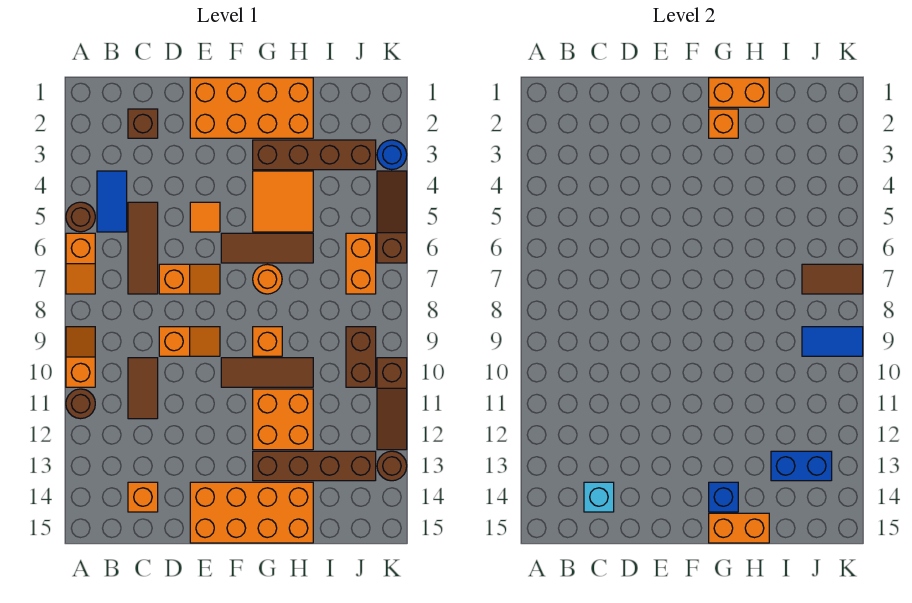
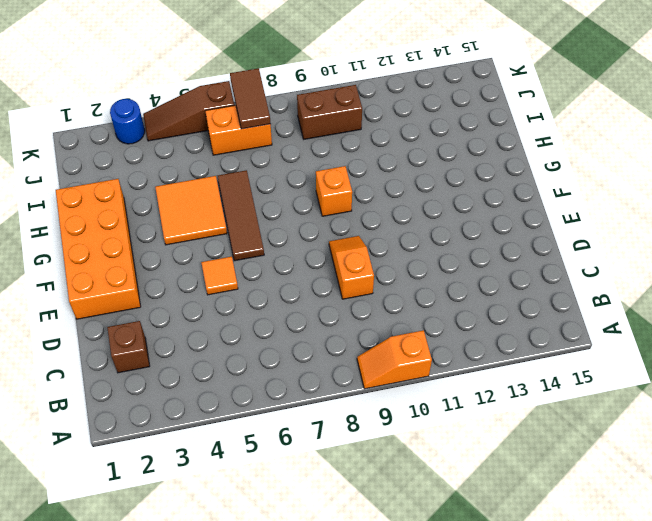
none -> brown 1x1 round brick [66,202,95,232]
none -> orange 1x2 slope [66,233,95,294]
none -> brown 1x1 round brick [66,389,95,419]
none -> blue 1x2 tile [97,171,127,232]

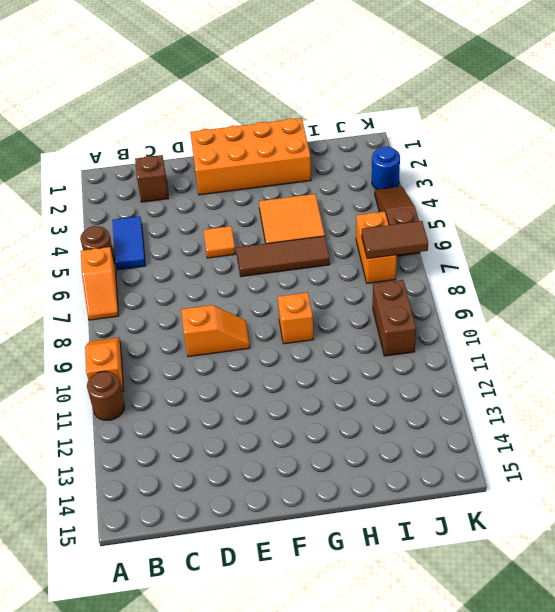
none -> brown 1x3 tile [128,202,158,294]
none -> brown 1x2 tile [128,358,158,419]
none -> orange 1x1 brick [128,482,158,512]
none -> orange 1x2 slope [159,264,220,294]

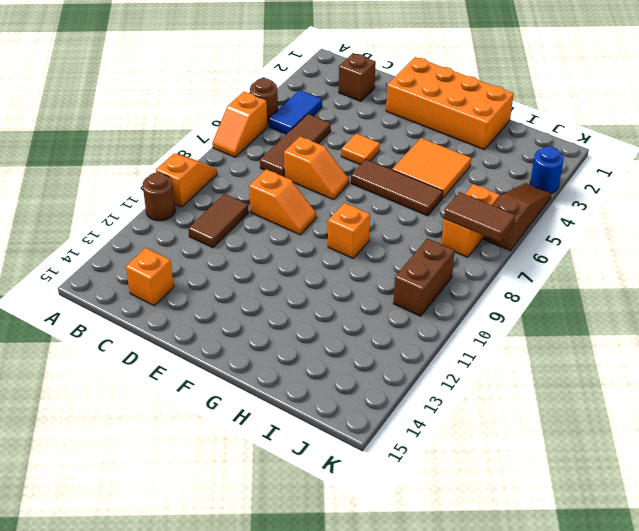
none -> orange 2x4 brick [190,482,313,543]
none -> brown 1x3 tile [221,358,313,387]
none -> brown 1x4 brick [253,140,376,170]
none -> orange 1x1 round brick [253,264,282,294]

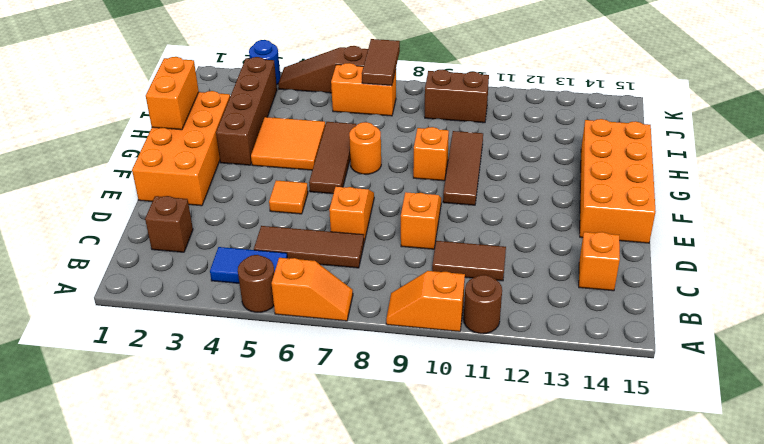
none -> orange 2x2 brick [253,389,313,450]
none -> brown 1x4 brick [253,451,376,481]
none -> brown 1x3 slope [377,358,407,450]
none -> brown 1x1 round brick [377,451,407,481]

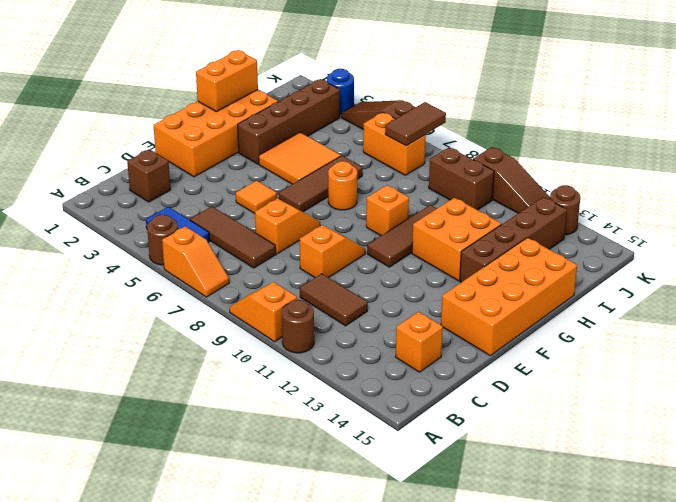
none -> cyan 1x1 brick [584,482,614,512]
none -> orange 1x1 brick [709,109,738,138]
none -> blue 1x1 brick [709,482,738,512]
none -> orange 1x2 brick [709,513,769,543]

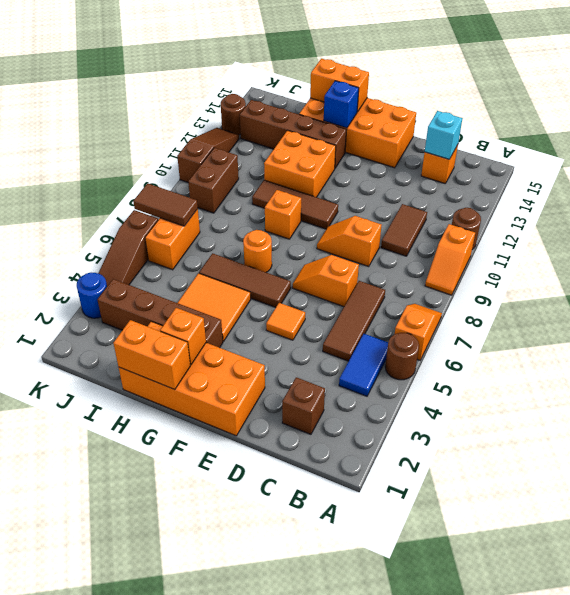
none -> blue 1x2 brick [771,451,832,481]
none -> blue 1x2 tile [802,327,863,356]

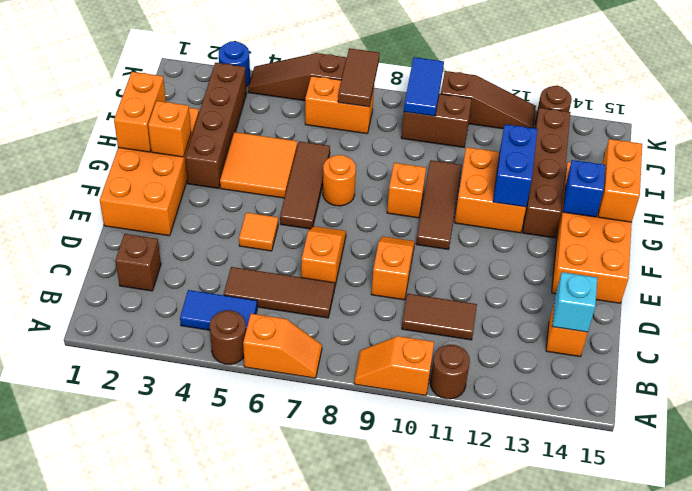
blue 1x2 brick [493,124,537,207] -> blue 1x2 brick moved to [771,451,832,481]

